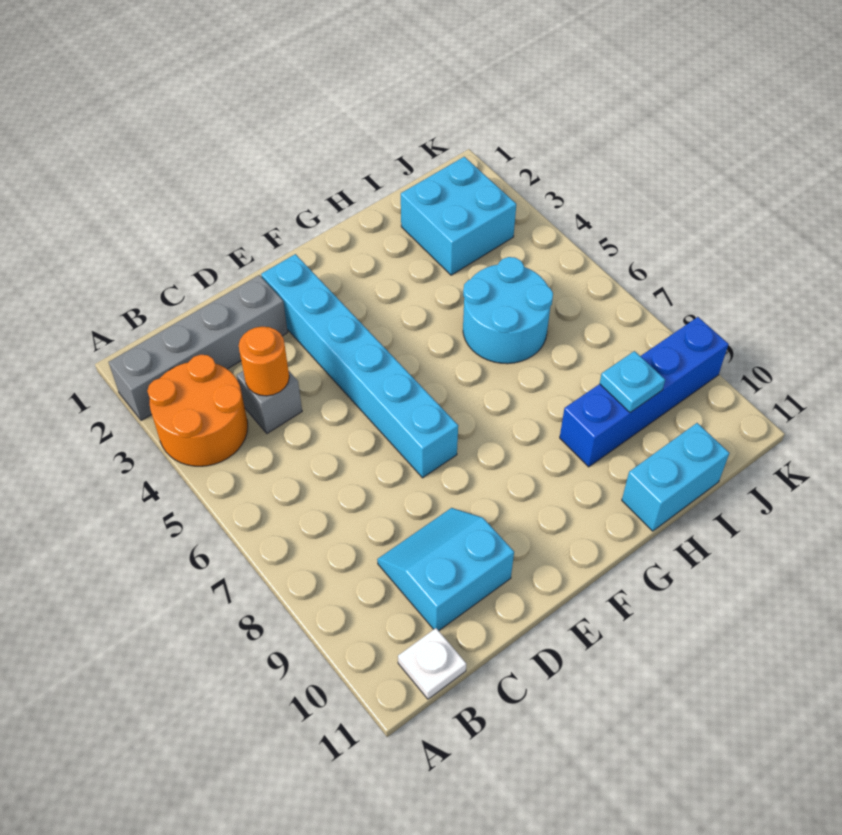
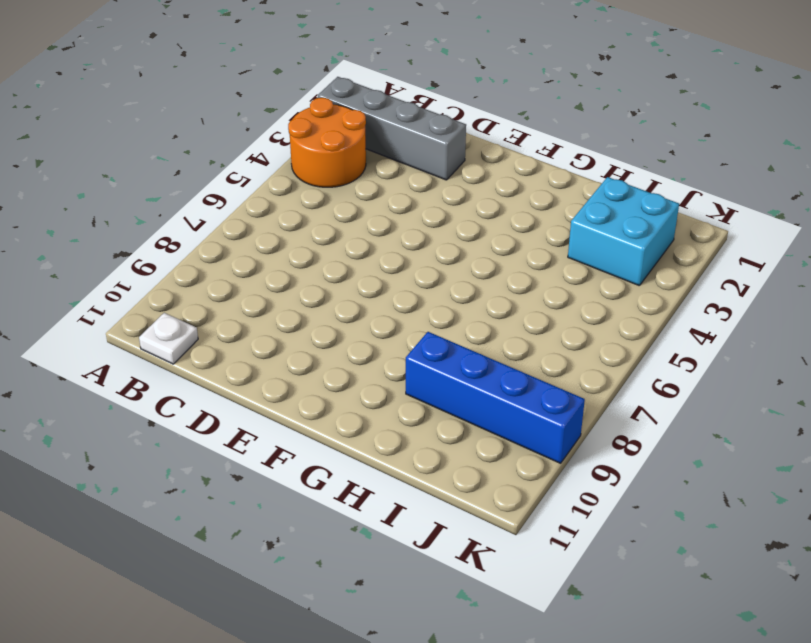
none -> grey 1x1 brick [237,370,302,433]
none -> cyan 2x2 slope [377,508,514,631]
none -> cyan 1x6 brick [261,254,458,478]

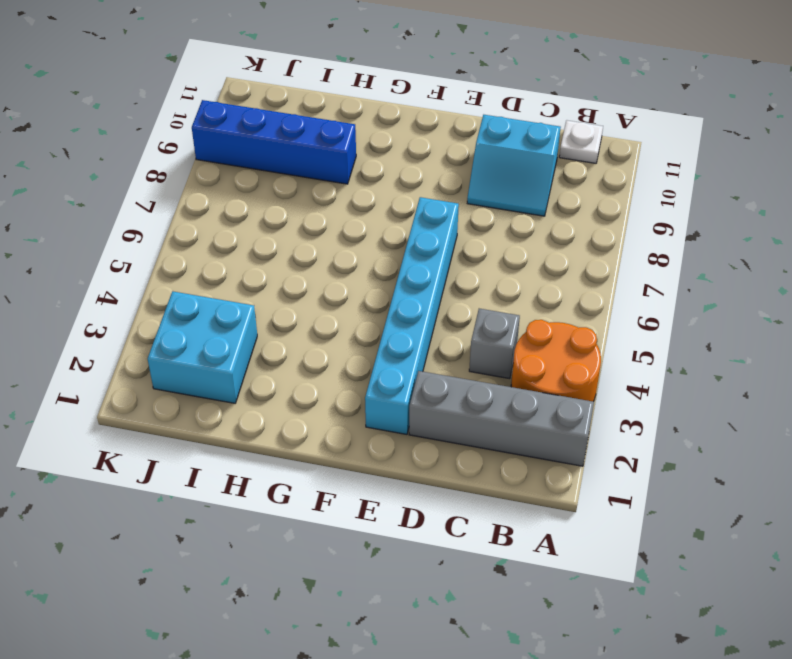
none -> cyan 2x2 round brick [463,257,553,364]
none -> cyan 1x2 brick [622,423,729,531]
none -> orange 1x1 round brick [239,326,289,396]

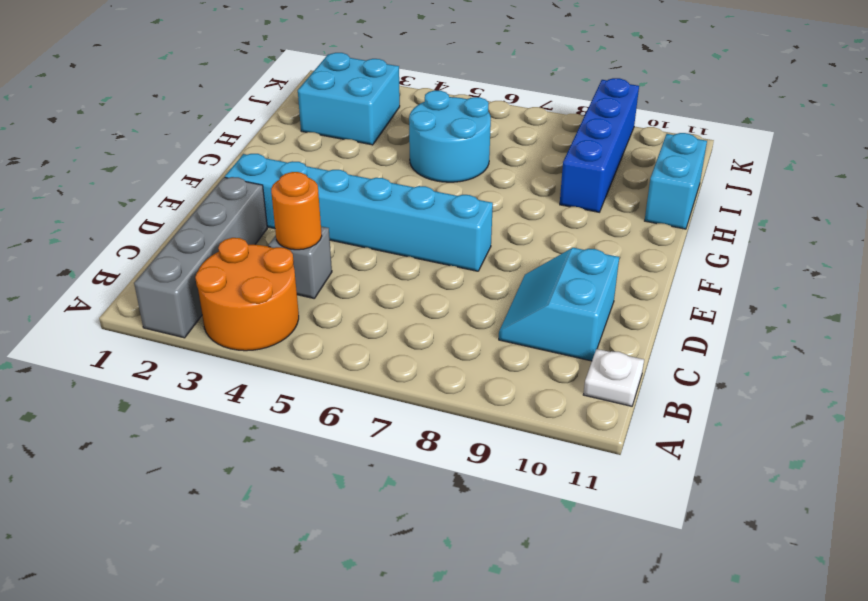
none -> cyan 1x1 plate [600,351,665,413]

